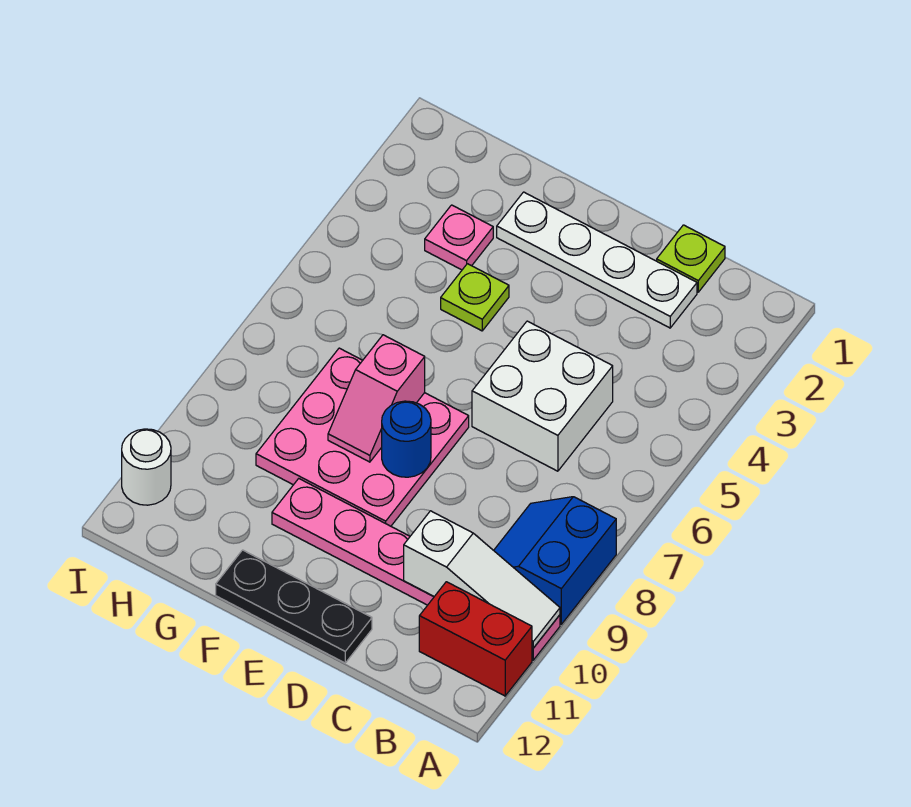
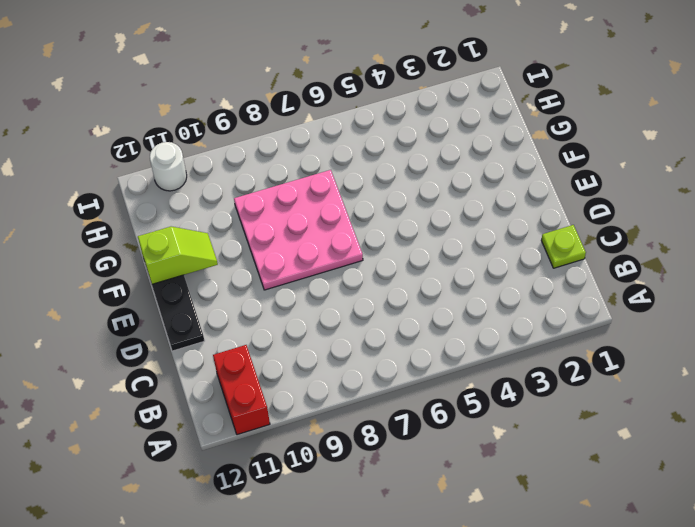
lime 1x2 slope [138,227,218,284] -> none
none -> blue 2x2 slope [494,497,616,624]
none -> pink 1x6 plate [272,479,560,660]
none -> white 1x4 plate [497,192,697,328]

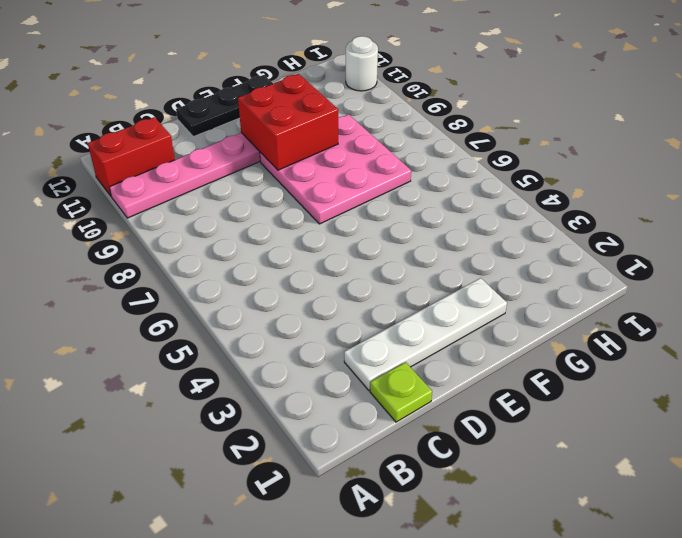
red 2x2 brick [238,74,338,170] -> none
none -> blue 2x2 slope [494,497,616,624]
none -> white 2x2 brick [472,321,613,471]
none -> lime 1x1 plate [441,264,509,331]

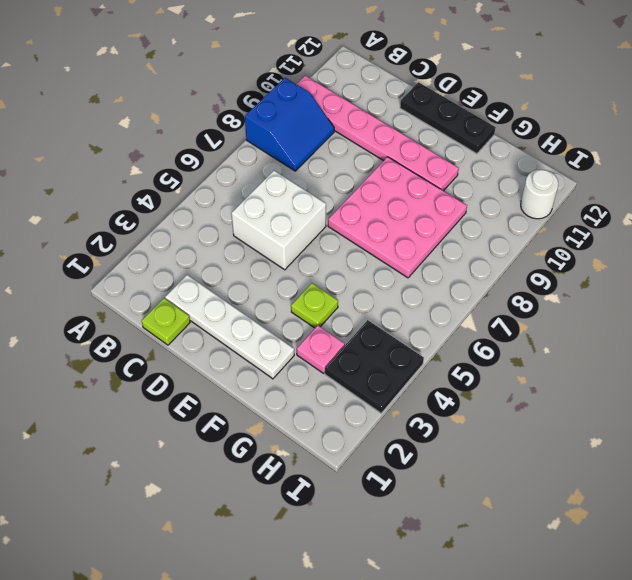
black 2x2 plate [325,320,424,413] -> none
none -> red 1x2 brick [419,582,532,696]
none -> white 1x3 slope [404,511,560,648]
none -> blue 1x1 round brick [382,401,431,477]

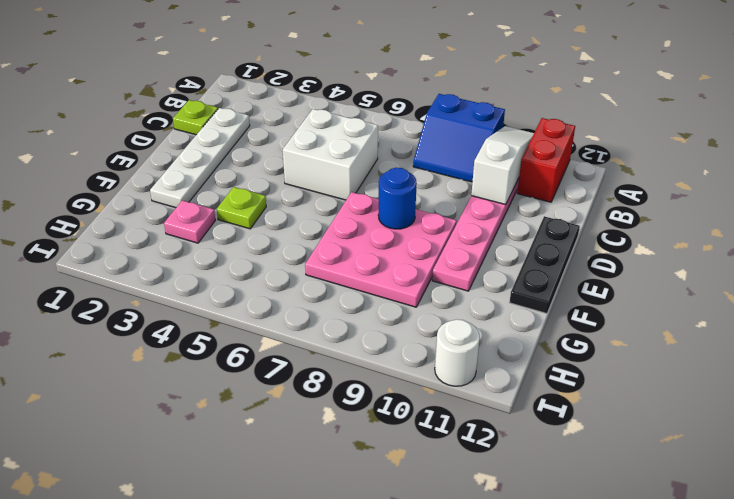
none -> pink 1x2 slope [328,335,425,462]

